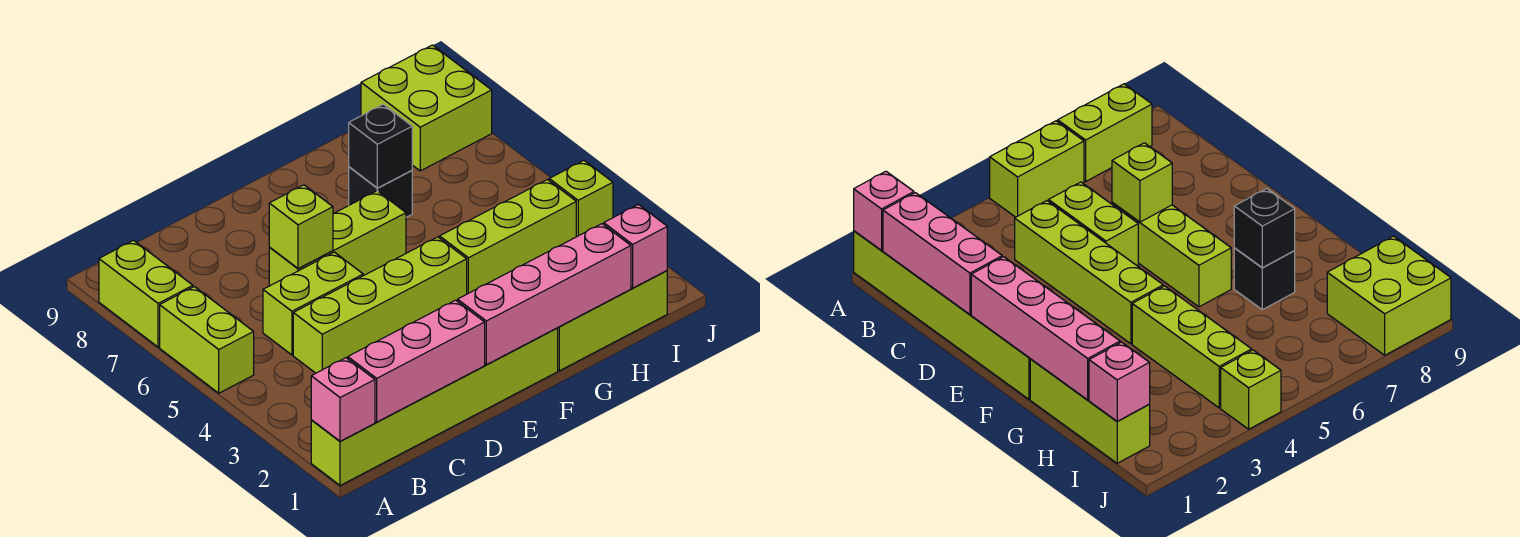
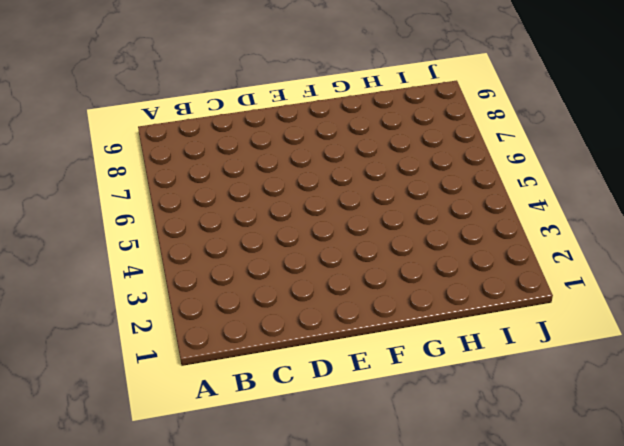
none -> lime 1x6 brick [311,328,558,486]
none -> lime 1x2 brick [160,287,254,393]
none -> lime 1x2 brick [99,240,193,347]

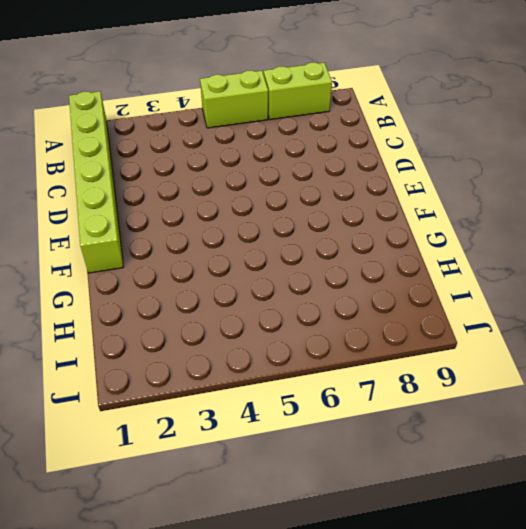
none -> lime 1x4 brick [293,237,467,373]
none -> lime 1x2 brick [263,252,363,355]
none -> lime 1x3 brick [269,191,406,286]

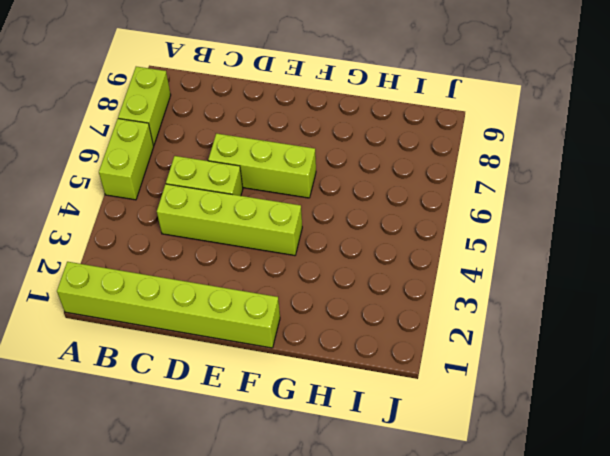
none -> lime 1x3 brick [558,271,667,371]
none -> lime 1x3 brick [440,180,576,294]
none -> black 1x1 brick [349,167,412,217]

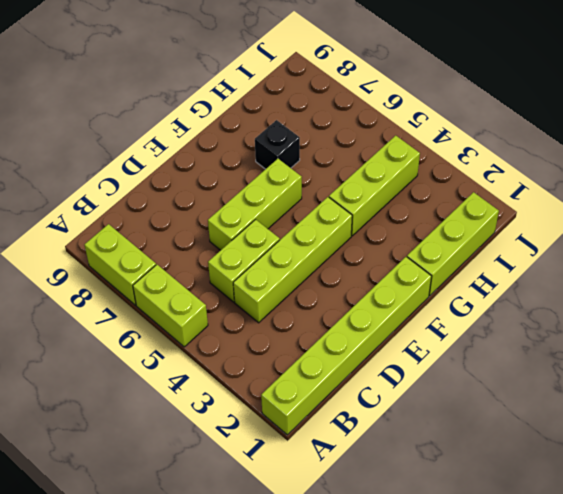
none -> lime 2x2 brick [361,45,492,171]
none -> lime 1x1 brick [549,161,613,237]
none -> pink 1x1 brick [311,358,375,441]

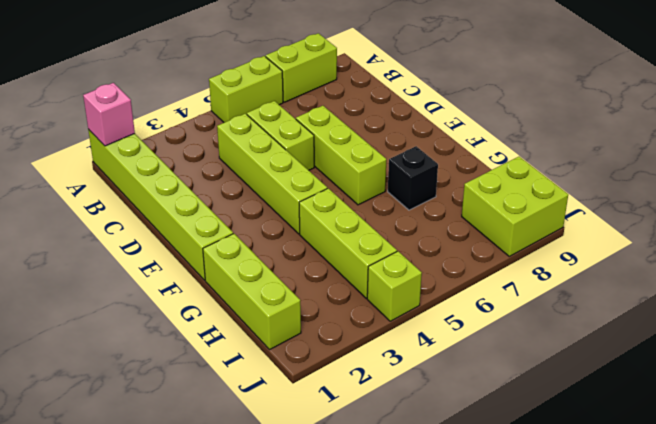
none -> pink 1x3 brick [348,300,485,422]
none -> lime 1x1 brick [269,185,333,269]
none -> pink 1x4 brick [457,224,631,365]

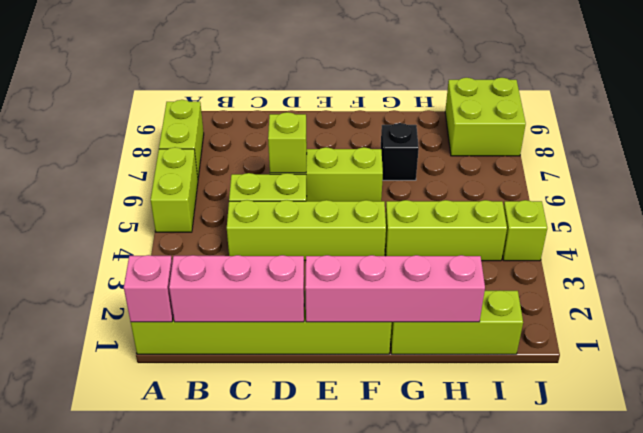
none -> black 1x1 brick [349,104,412,188]
none -> pink 1x1 brick [604,205,667,288]

